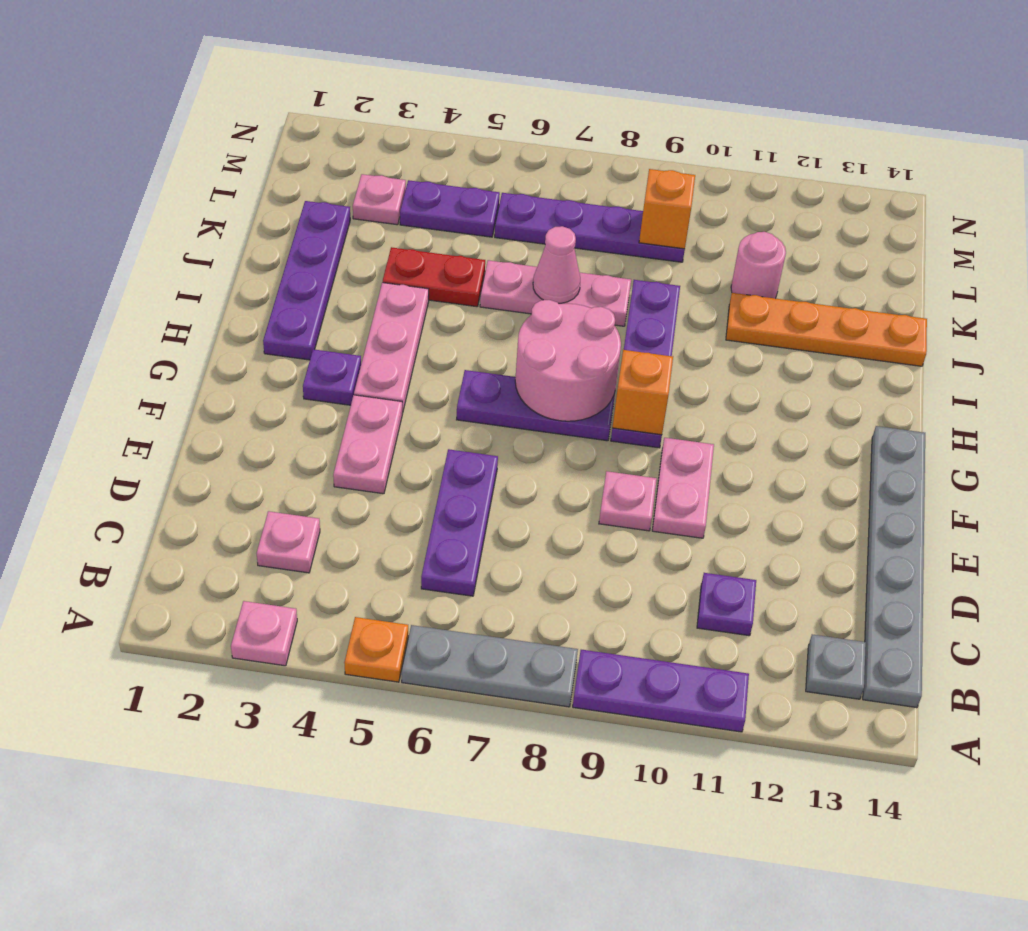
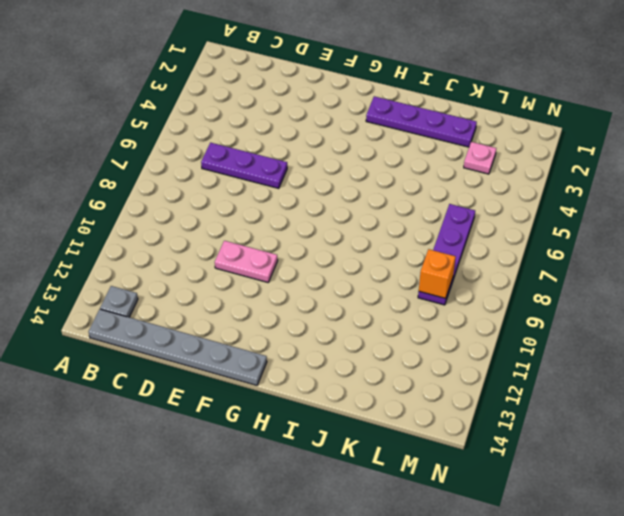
none -> pink 1x1 plate [231,601,297,666]
none -> orange 1x1 plate [345,617,408,682]
none -> grey 1x3 plate [402,625,578,707]

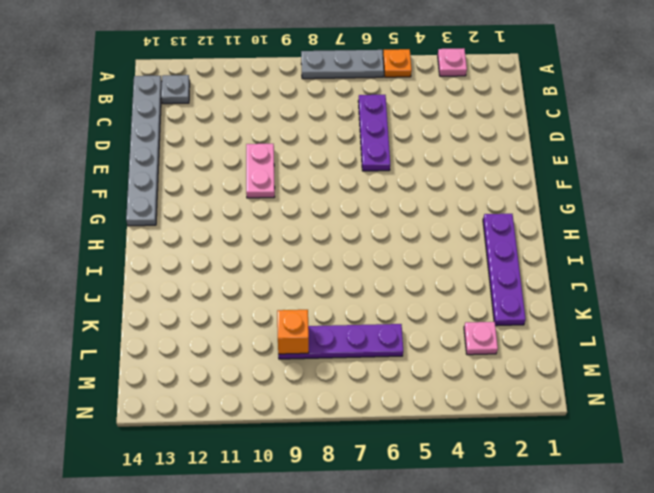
none -> purple 1x3 plate [573,650,749,732]
none -> pink 1x1 plate [257,511,320,573]
none -> purple 1x1 plate [697,573,756,636]

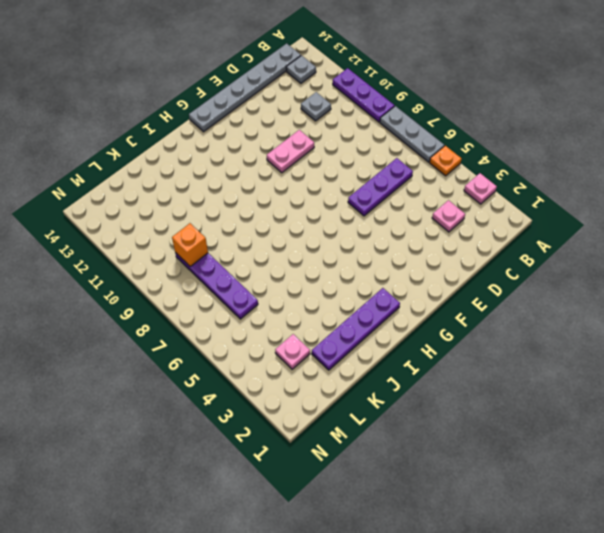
grey 1x1 plate [301,92,331,121] -> purple 1x1 plate [697,573,756,636]
none -> pink 1x2 plate [333,395,402,494]
none -> pink 1x1 plate [599,471,657,531]
none -> purple 1x1 plate [303,349,361,405]

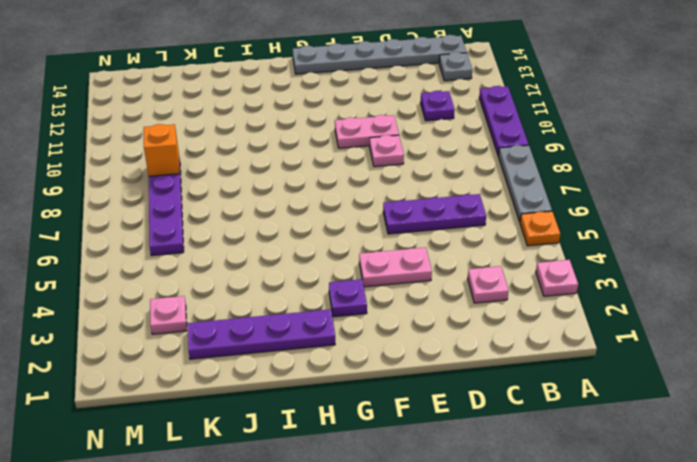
none -> pink 1x3 plate [354,283,429,412]
none -> purple 1x3 plate [457,370,615,441]
none -> purple 1x4 plate [611,280,680,448]

